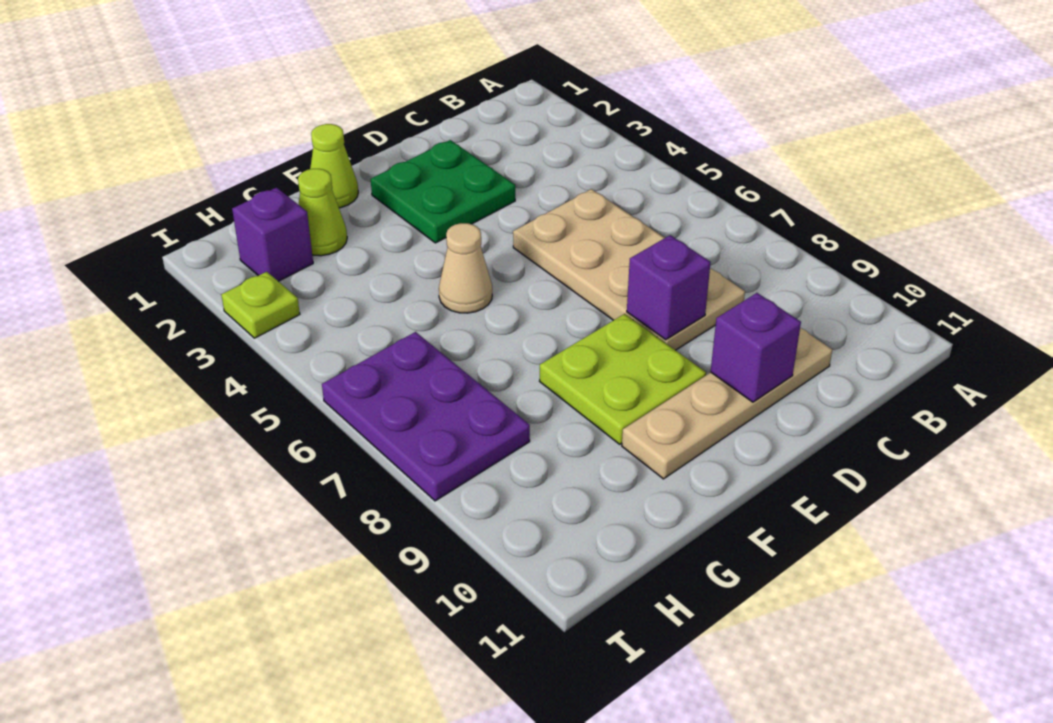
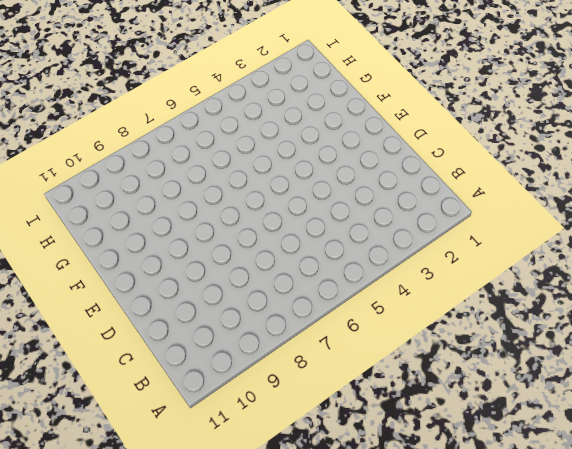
none -> tan 2x4 plate [513,189,745,350]
none -> tan 1x4 plate [622,328,832,479]
none -> green 2x2 plate [371,140,515,243]

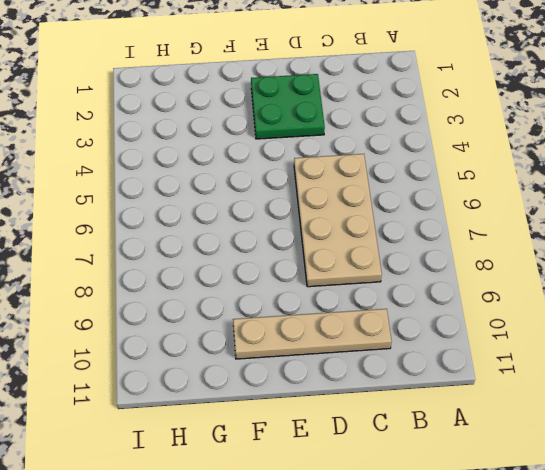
none -> lime 2x2 plate [540,314,706,444]
none -> lime 1x1 cone [310,124,358,208]
none -> tan 1x1 cone [439,223,492,313]

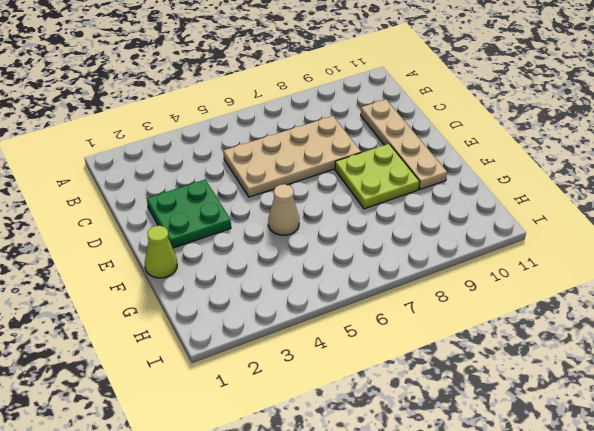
none -> lime 1x1 cone [298,169,347,256]
none -> purple 1x1 brick [232,188,313,281]
none -> purple 2x3 plate [322,332,530,501]

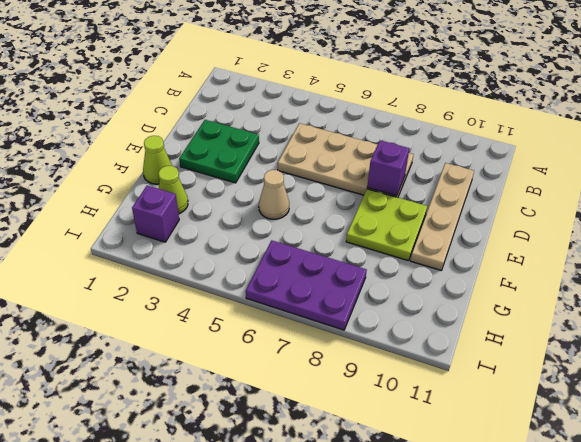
none -> lime 1x1 plate [221,272,300,338]
none -> purple 1x1 brick [711,293,801,402]

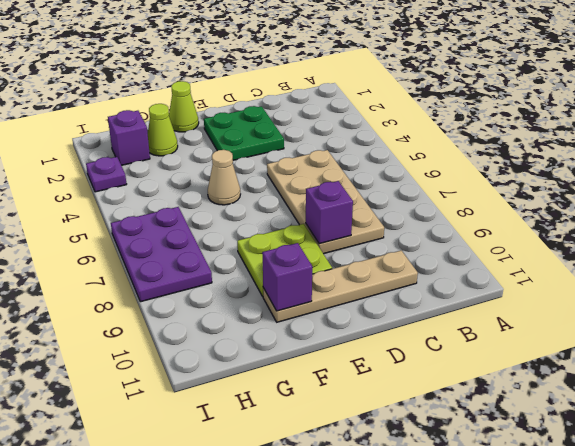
purple 1x1 brick [262,243,312,311] -> purple 1x1 brick moved to [711,293,801,402]
purple 1x1 plate [86,157,127,192] -> lime 1x1 plate [221,272,300,338]

